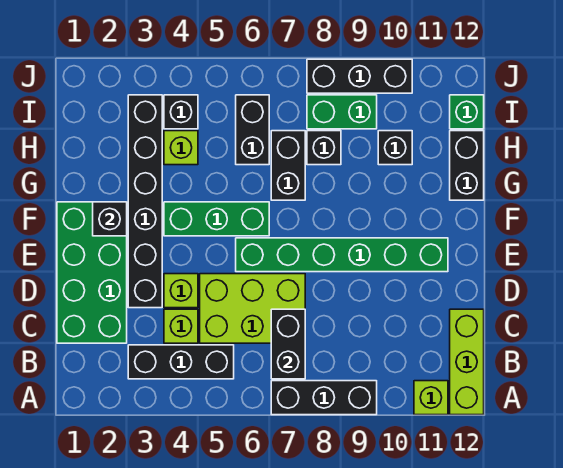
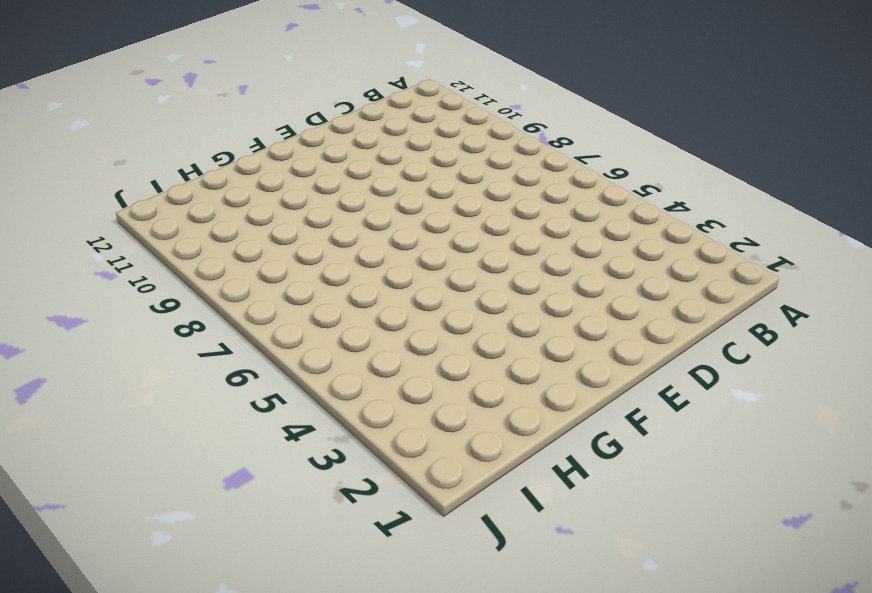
none -> black 1x3 brick [271,381,377,415]
none -> lime 1x1 brick [414,381,448,415]
none -> lime 1x3 brick [450,309,484,415]

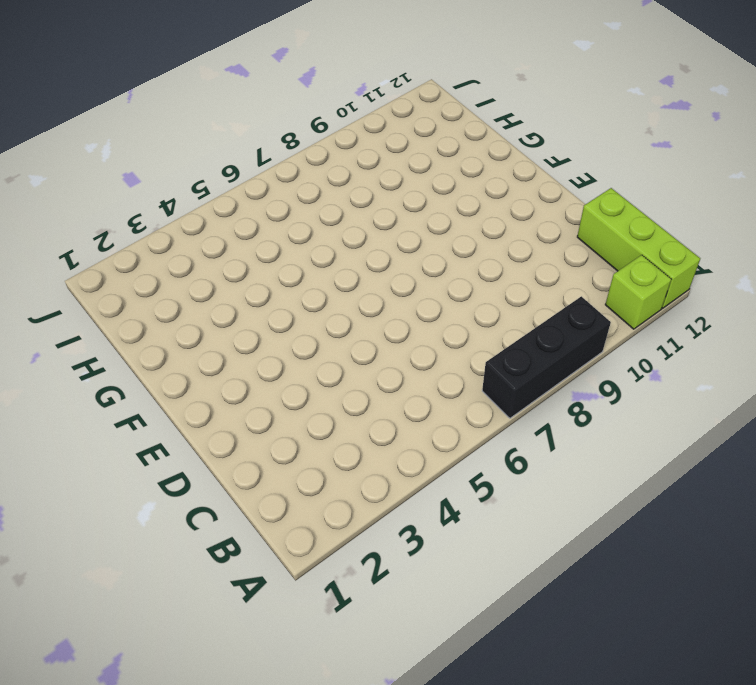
none -> black 1x3 brick [128,345,234,379]
none -> green 2x4 brick [57,202,127,343]
none -> lime 1x1 brick [164,309,198,343]

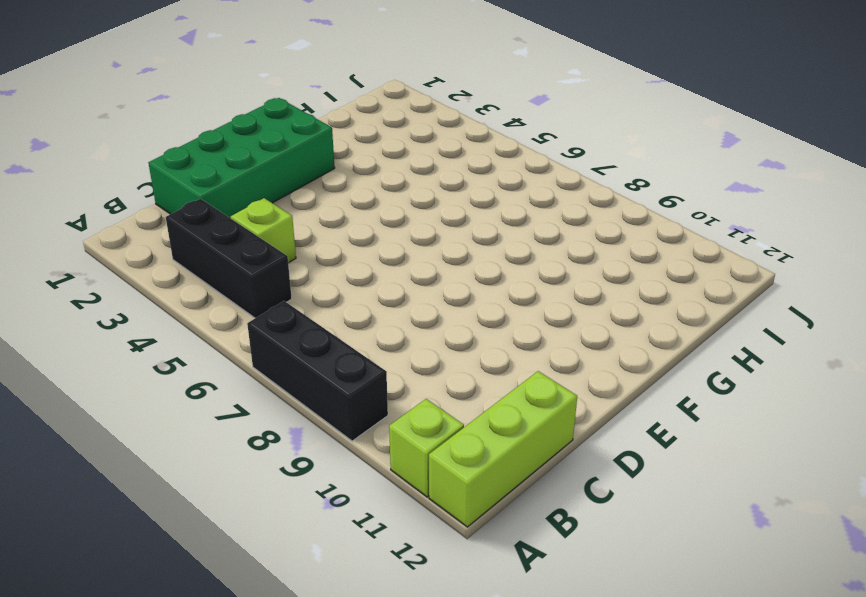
none -> lime 2x3 brick [200,274,305,343]
none -> black 1x6 brick [128,95,162,308]
none -> lime 1x1 brick [164,274,198,308]

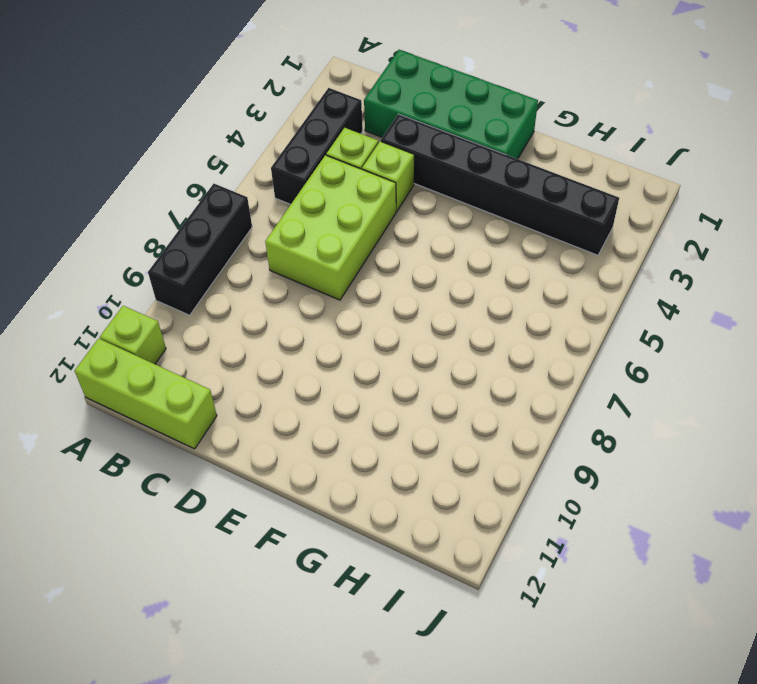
none -> green 1x6 brick [236,238,448,272]
none -> green 1x3 brick [164,202,269,236]
none -> black 1x2 brick [271,131,305,200]

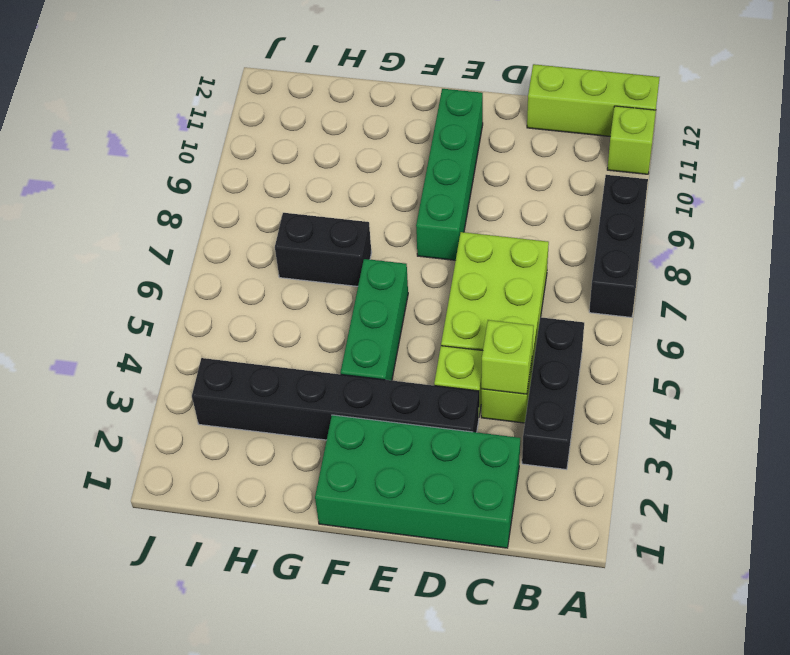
lime 1x1 brick [481,320,534,394] -> lime 1x1 brick moved to [164,131,198,165]
green 1x4 brick [416,89,483,260] -> green 1x6 brick [236,238,448,272]
none -> black 1x2 brick [450,131,484,200]
none -> black 1x2 brick [236,95,269,165]
none -> black 1x1 brick [307,131,341,165]

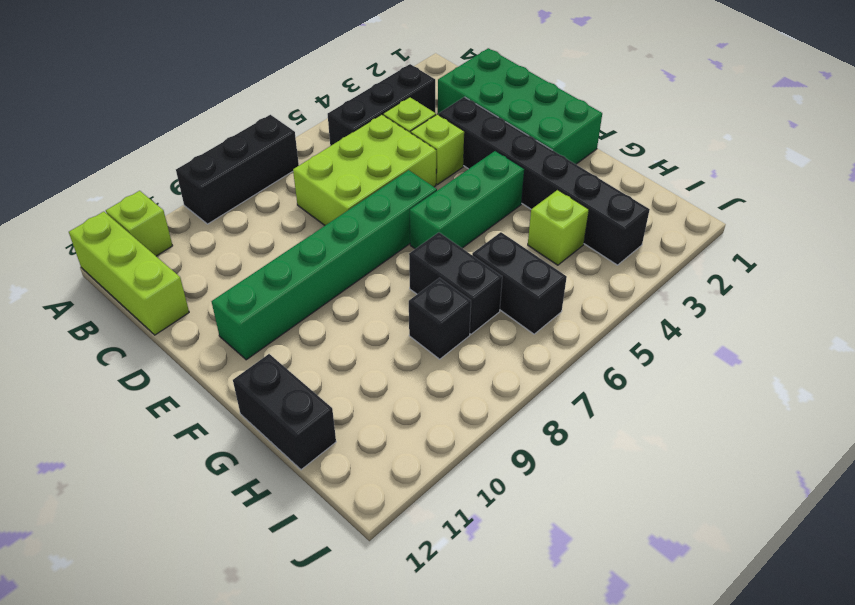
none -> black 1x1 brick [378,131,412,165]
none -> black 1x1 brick [164,95,198,129]
none -> green 1x2 brick [307,95,377,129]

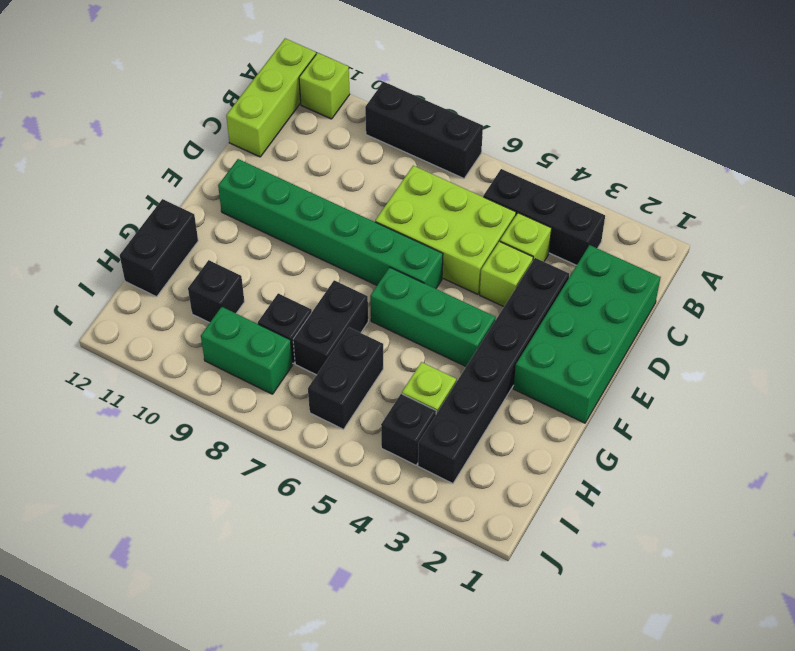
none -> green 1x1 brick [450,95,484,129]
none -> black 1x3 brick [307,59,412,93]
none -> black 1x2 brick [271,309,305,379]

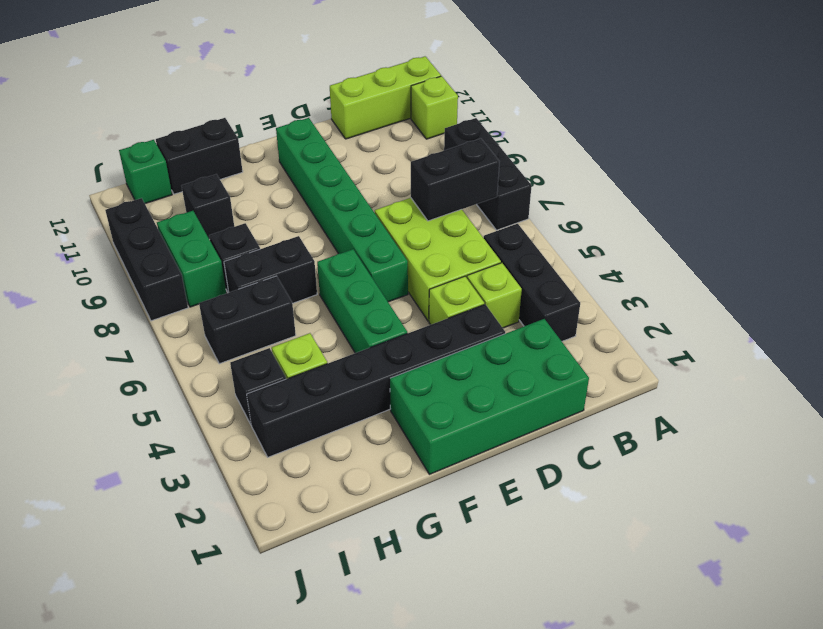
none -> black 1x1 brick [93,202,127,236]

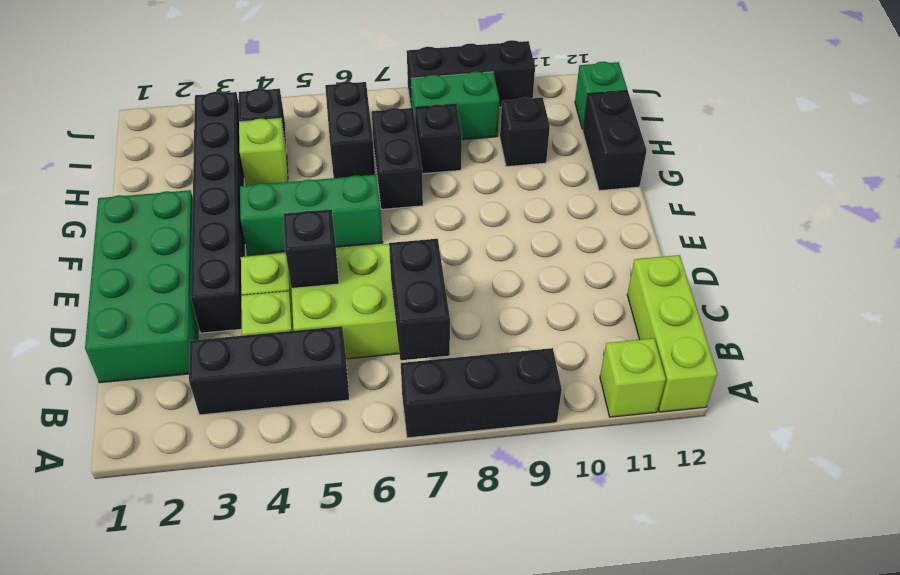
black 1x1 brick [284,209,339,288] -> black 1x1 brick moved to [93,202,127,236]
none -> green 1x6 brick [236,238,448,272]

